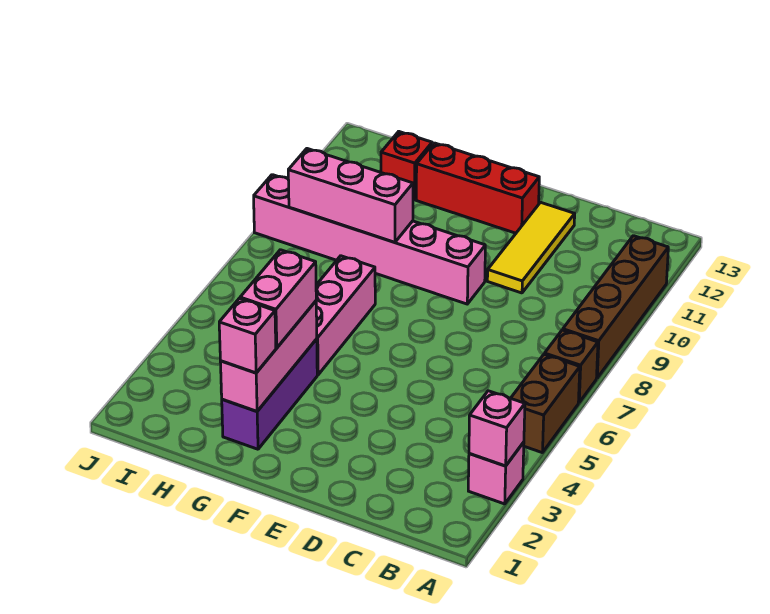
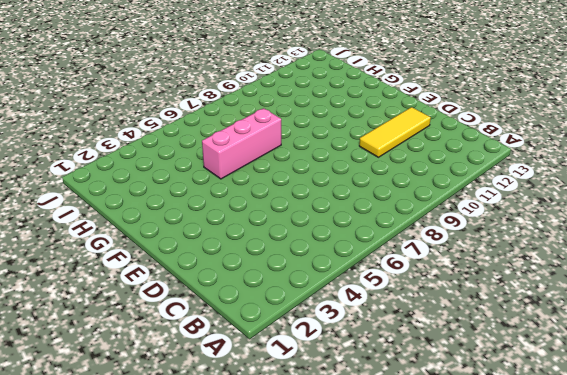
none -> pink 1x1 brick [468,442,524,504]
none -> brown 1x2 brick [511,354,580,453]
none -> brown 1x1 brick [545,330,598,402]

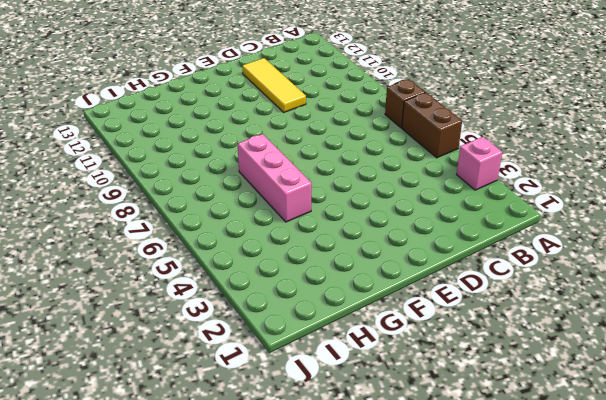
none -> brown 1x4 brick [563,236,668,378]
none -> pink 1x6 brick [254,175,485,304]
none -> red 1x3 brick [416,143,539,233]

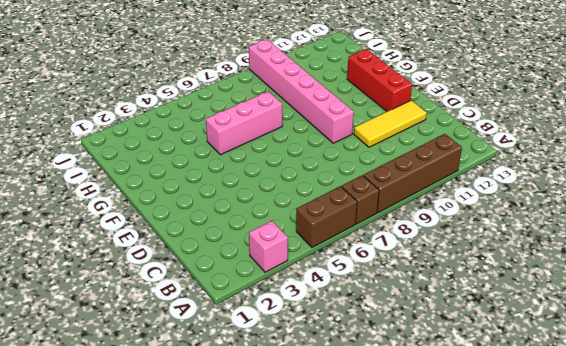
none -> purple 1x3 brick [222,339,317,449]
none -> red 1x1 brick [381,132,432,200]
none -> pink 1x1 brick [469,391,525,466]

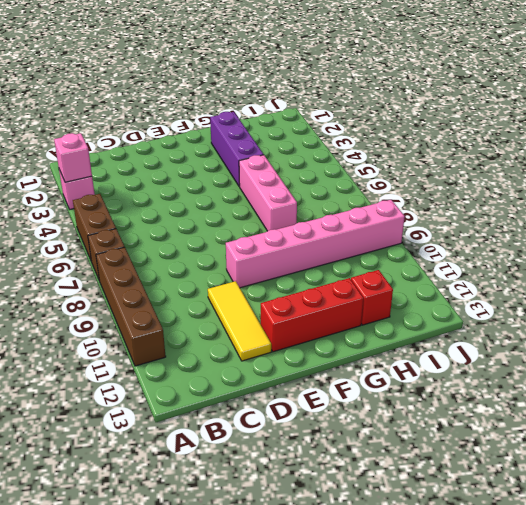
none -> pink 1x3 brick [220,301,317,411]
none -> pink 1x3 brick [288,149,413,242]
none -> pink 1x1 brick [219,298,276,373]

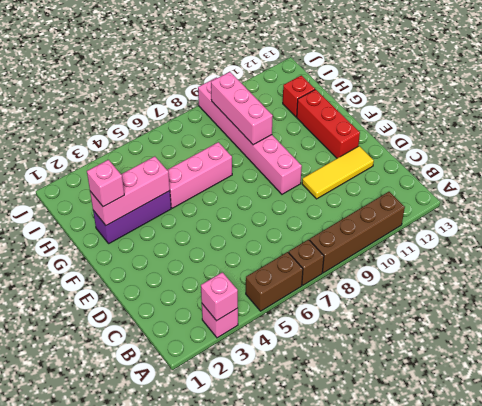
none -> pink 1x2 brick [240,250,316,348]

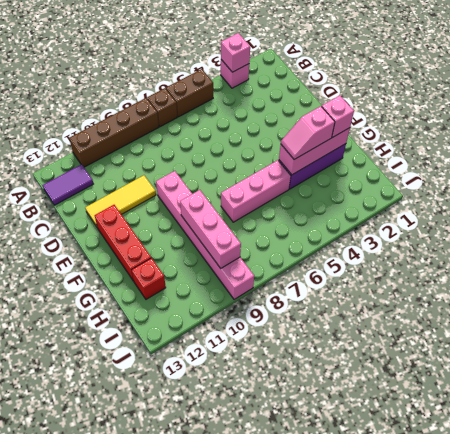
purple 1x2 tile [42,164,93,205] -> none
pink 1x2 slope [281,106,335,159] -> pink 1x2 brick [240,250,316,348]

